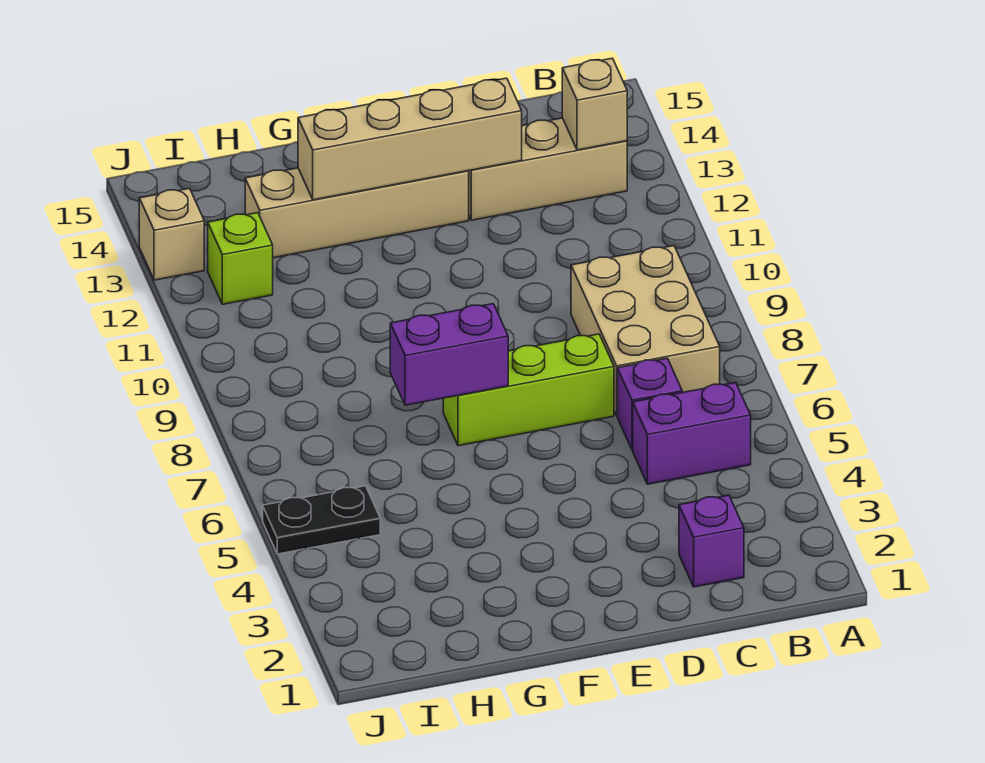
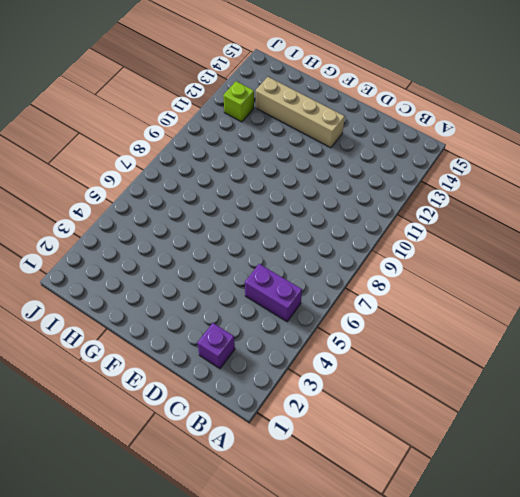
none -> tan 2x3 brick [571,246,720,415]
none -> tan 1x3 brick [469,118,627,220]
none -> purple 1x1 brick [617,358,682,450]

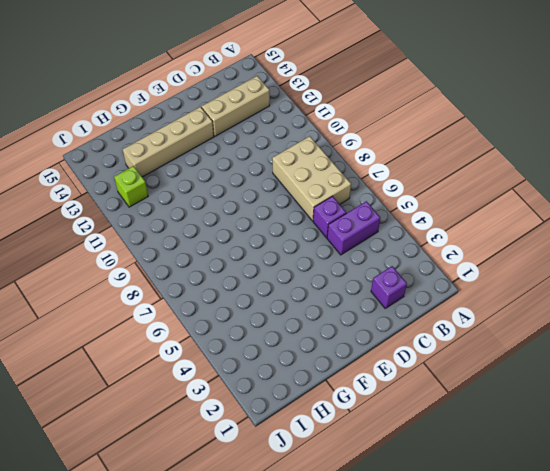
none -> lime 1x3 brick [443,334,614,446]
none -> black 1x2 plate [263,486,380,554]
none -> tan 1x1 brick [139,188,204,280]

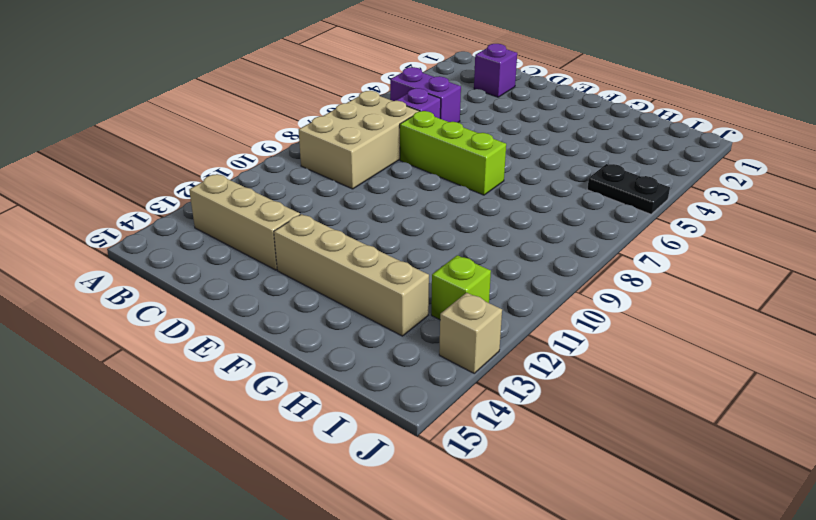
none -> tan 1x1 brick [562,58,627,150]
none -> tan 1x4 brick [298,78,522,200]
none -> purple 1x2 brick [390,304,508,405]

